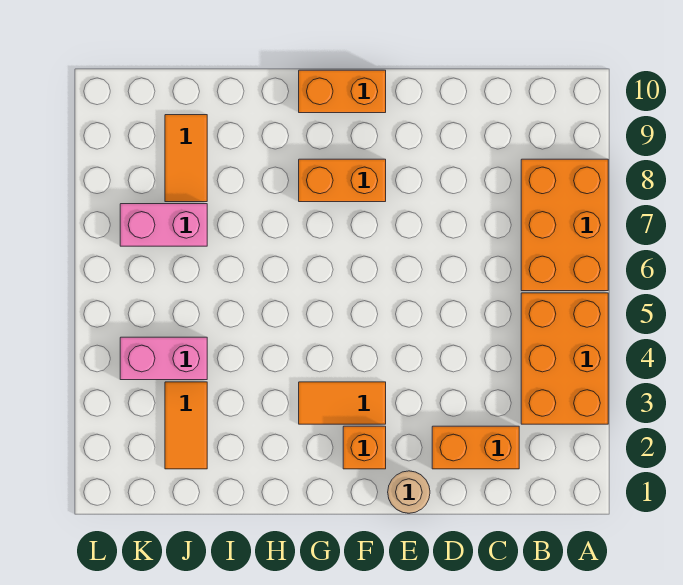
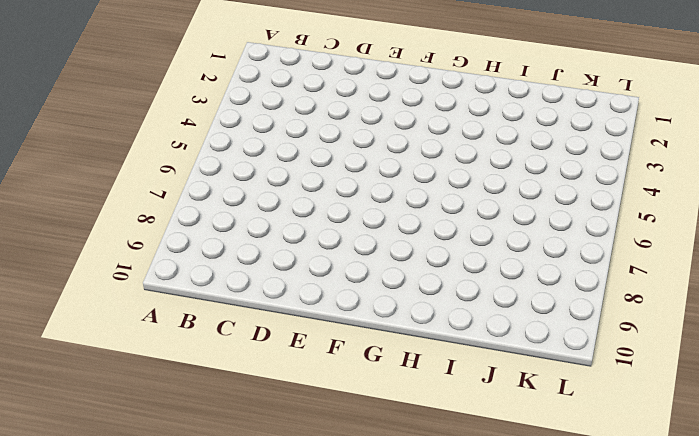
none -> orange 2x3 brick [521,293,608,424]
none -> orange 2x3 brick [521,159,608,291]
none -> orange 1x2 brick [432,426,519,469]

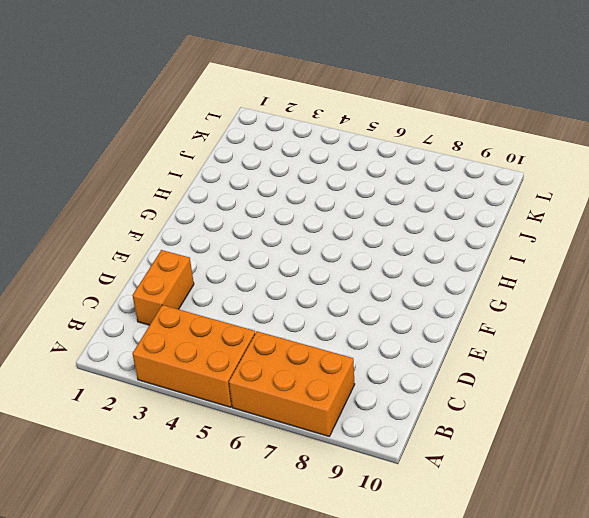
none -> tan 1x1 round brick [388,471,430,513]
none -> orange 1x1 brick [343,426,386,469]
none -> orange 1x2 tile [299,382,386,424]

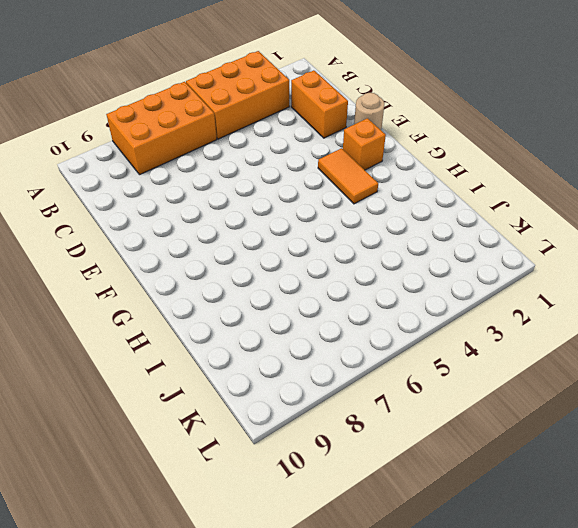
none -> orange 1x2 brick [299,159,386,202]
none -> orange 1x2 brick [299,70,386,113]
none -> orange 1x2 tile [165,382,207,469]

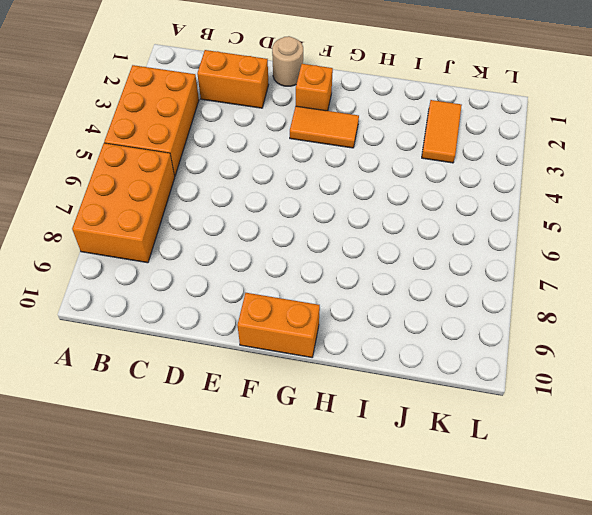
none -> orange 1x2 brick [299,159,386,202]
none -> pink 1x2 brick [120,337,207,380]
none -> pink 1x2 brick [120,204,207,246]

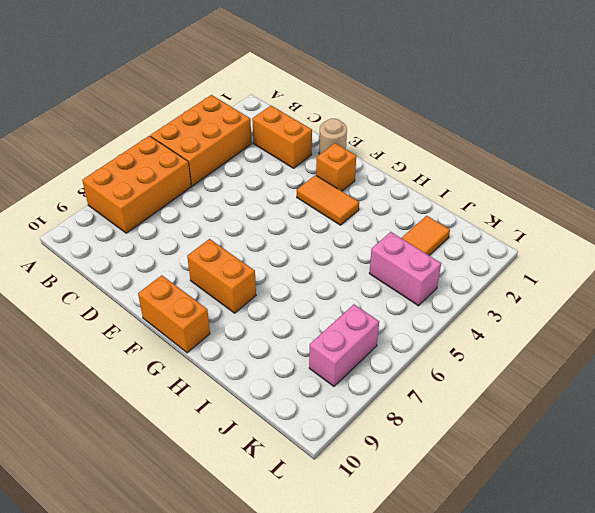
pink 1x2 brick [309,304,379,386] -> pink 1x2 brick turned to [120,204,207,246]
none -> orange 1x2 tile [165,115,207,202]

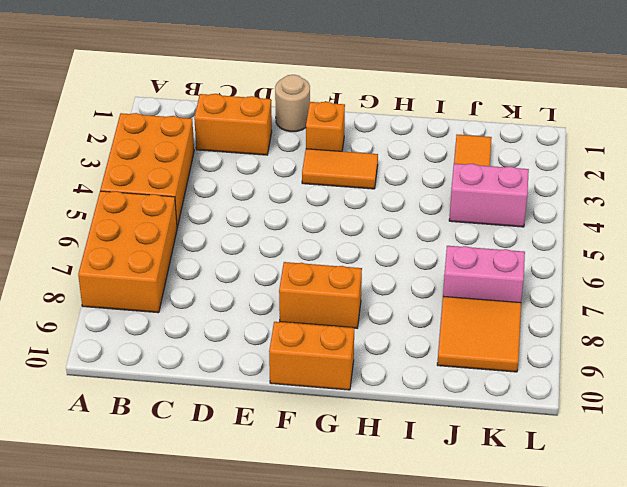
orange 2x2 tile [437,296,521,372] -> orange 1x2 tile [165,115,207,202]

